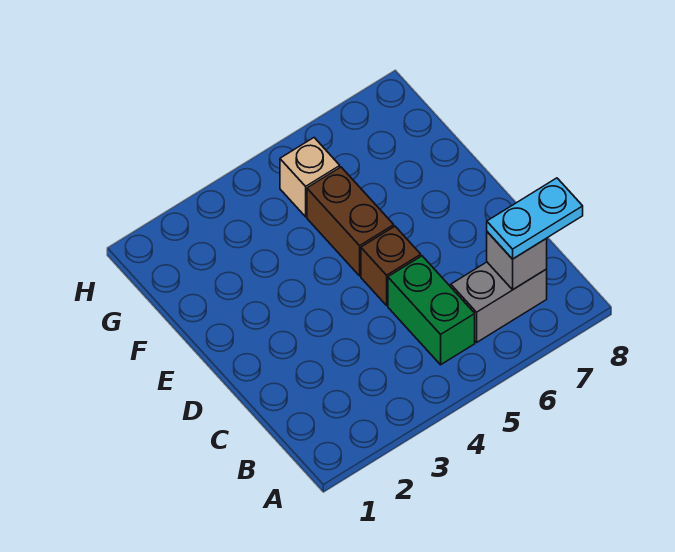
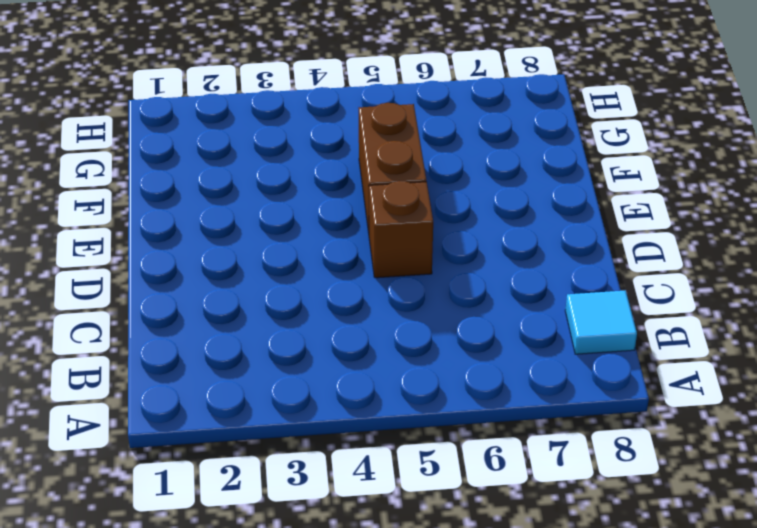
cyan 1x1 tile [565,290,637,354] -> none
none -> green 1x2 brick [388,256,475,365]
none -> grey 1x2 brick [451,262,547,342]

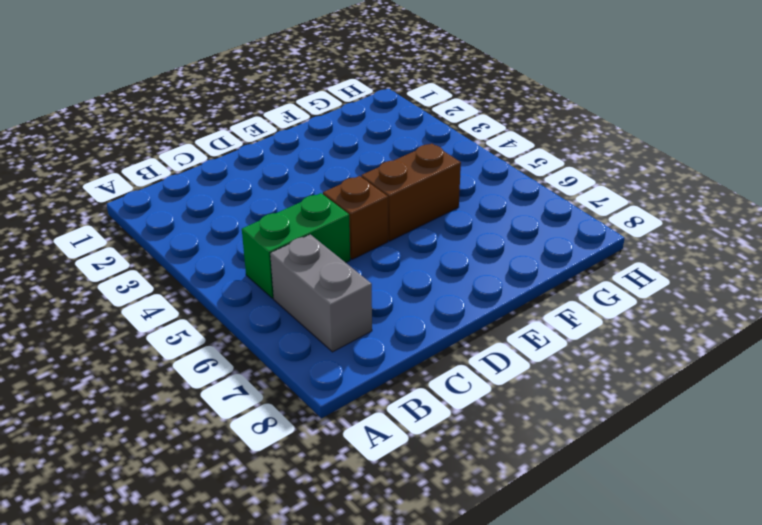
none -> tan 1x1 brick [280,138,340,217]
none -> grey 1x1 brick [487,232,547,290]

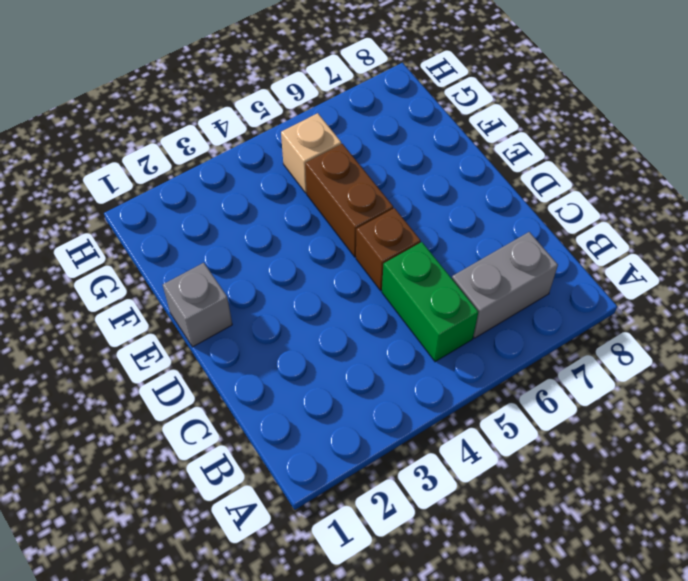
grey 1x1 brick [163,263,232,347] -> grey 1x1 brick moved to [487,232,547,290]
none -> cyan 1x2 plate [487,178,583,259]

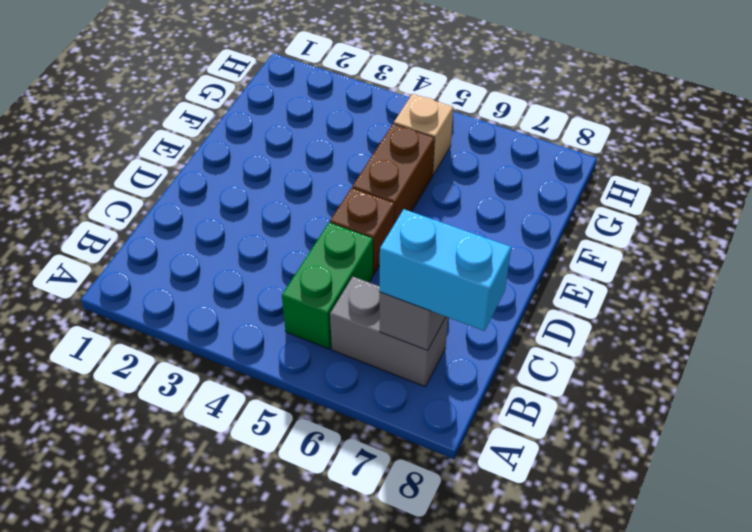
cyan 1x2 brick [380,209,511,331] -> cyan 1x2 plate [487,178,583,259]

